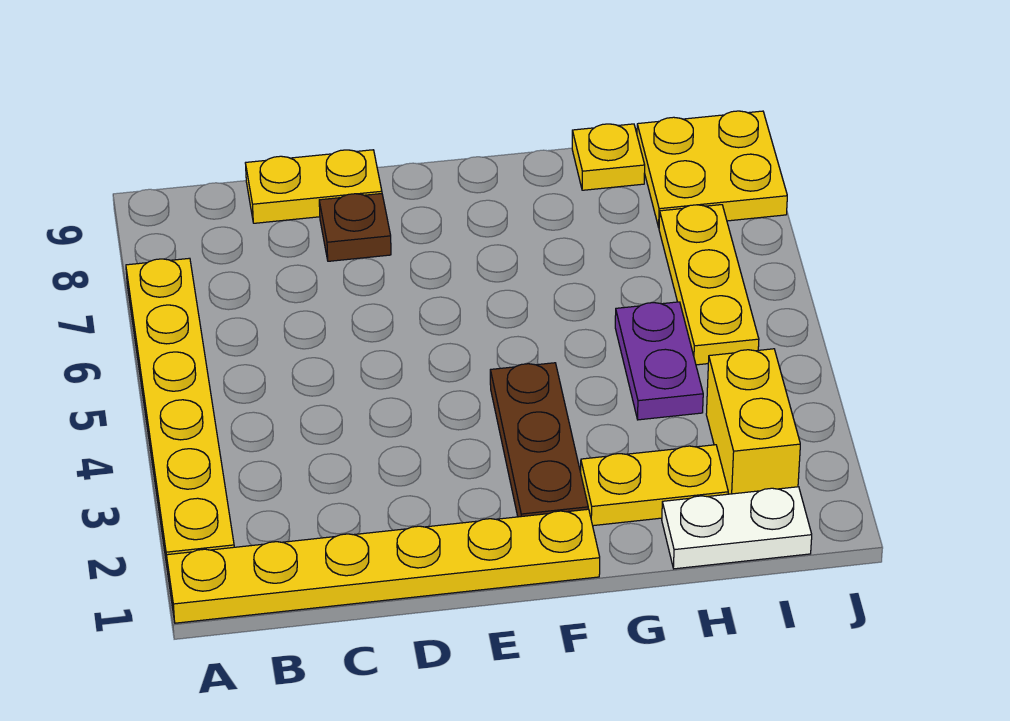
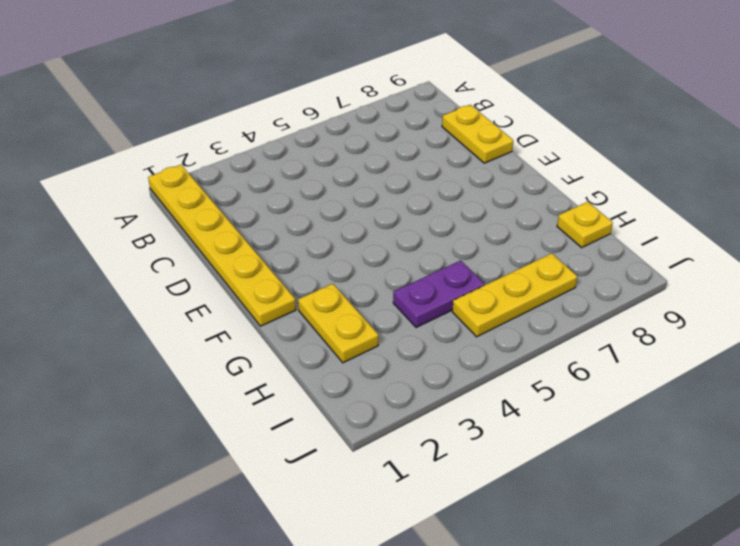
none -> yellow 1x6 plate [126,258,234,565]
none -> brown 1x1 plate [319,194,391,261]
none -> brown 1x3 plate [490,363,588,517]

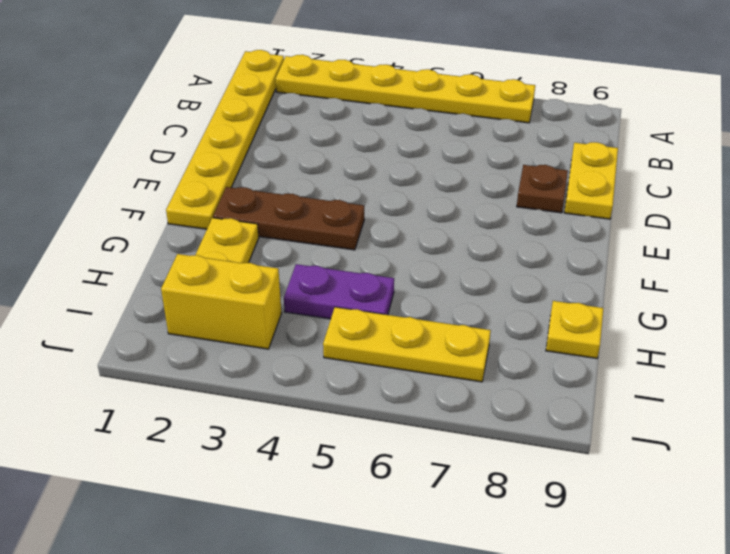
none -> white 1x2 plate [662,487,812,569]
none -> yellow 2x2 plate [637,111,787,227]

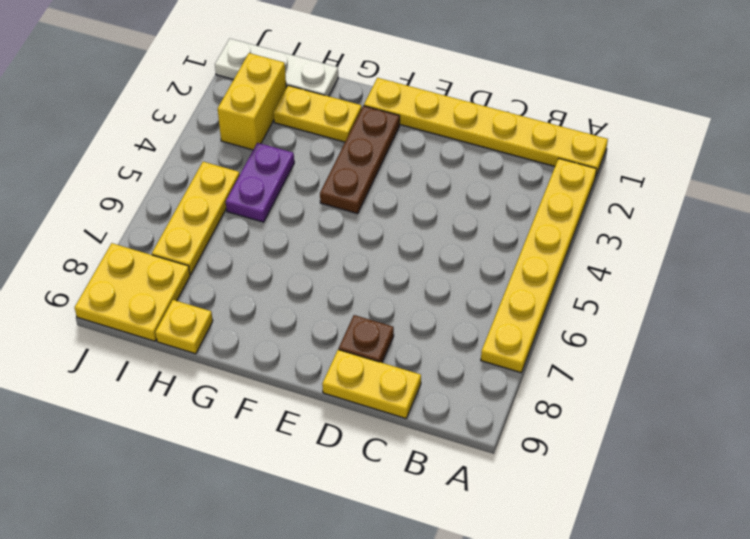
white 1x3 plate [215,39,338,96] -> white 1x2 plate [662,487,812,569]

